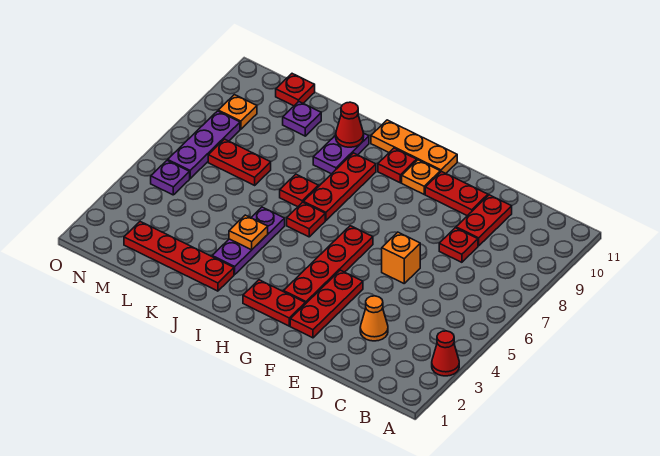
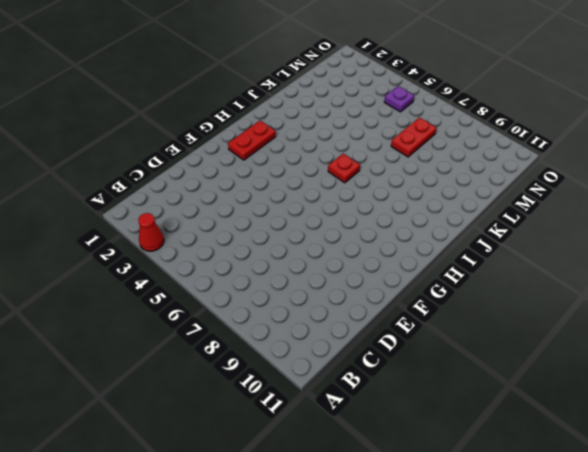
none -> orange 1x1 cone [360,296,388,341]
none -> red 1x1 plate [439,228,478,262]
none -> red 1x2 plate [456,195,512,246]

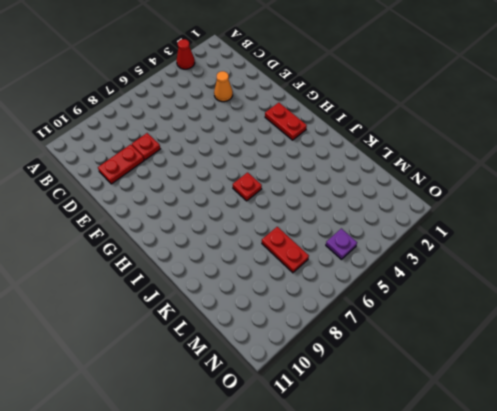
none -> orange 1x1 brick [382,232,420,283]
none -> red 1x2 plate [425,172,488,216]
none -> red 1x3 plate [290,270,363,338]

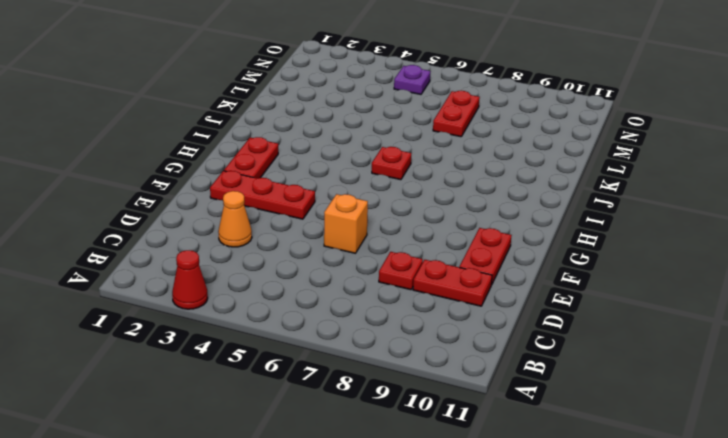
none -> red 1x4 plate [284,226,373,304]
none -> orange 1x1 plate [402,160,440,194]
none -> orange 1x3 plate [371,120,457,173]

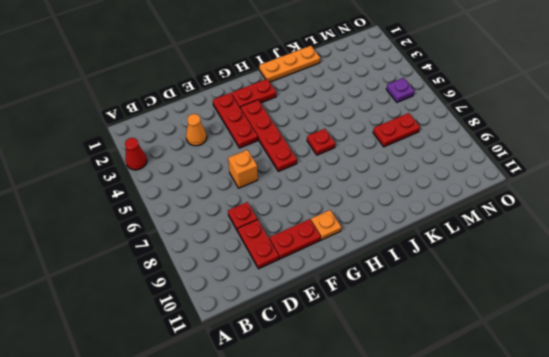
orange 1x3 plate [259,46,320,82] -> orange 1x3 plate moved to [371,120,457,173]
none -> red 1x1 plate [378,148,417,183]
none -> red 1x3 plate [303,153,376,220]
none -> red 1x4 plate [124,222,234,291]

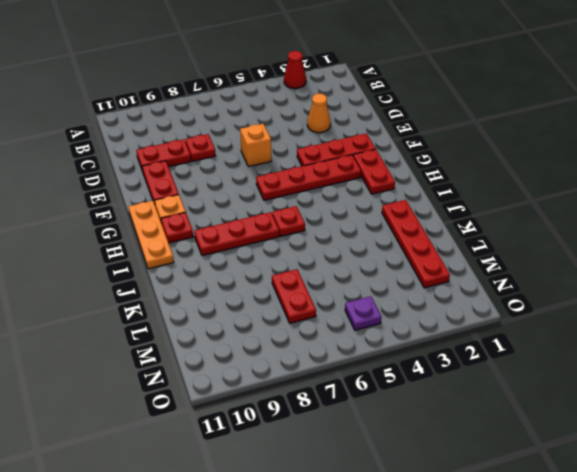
none -> purple 1x3 plate [212,207,285,274]
none -> red 1x1 plate [280,174,318,207]
none -> purple 1x2 plate [313,134,369,174]

